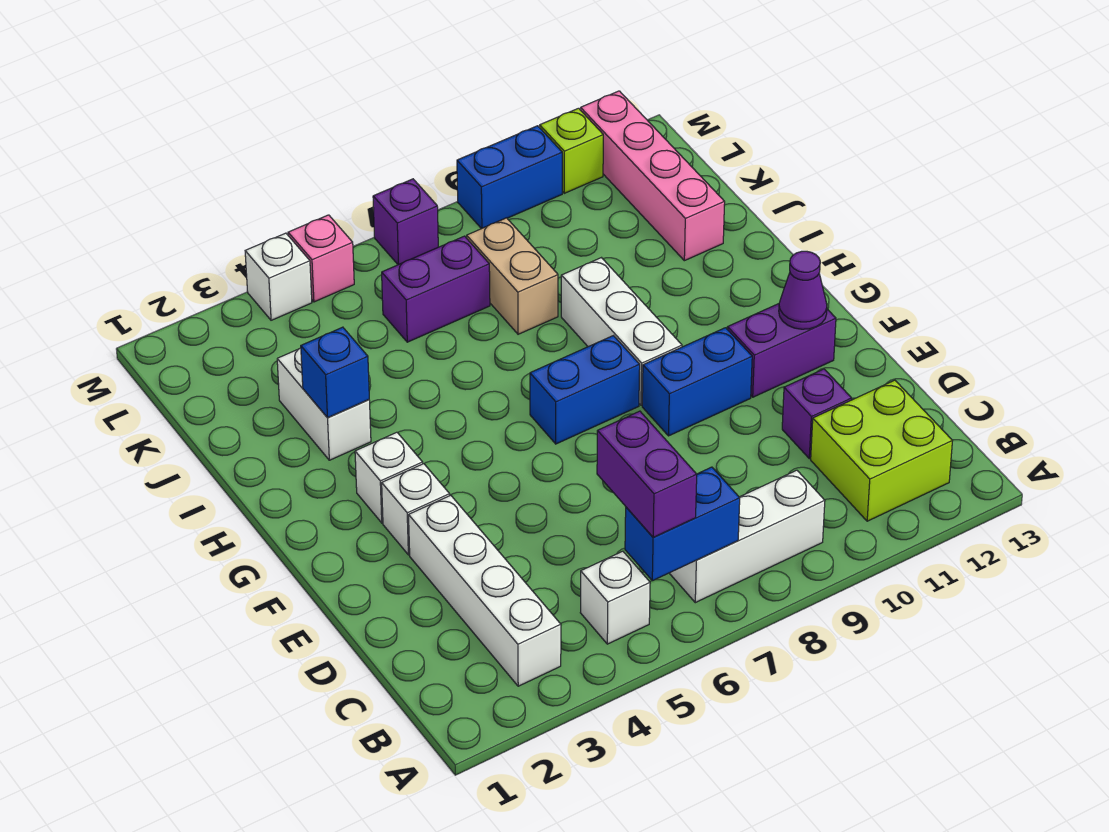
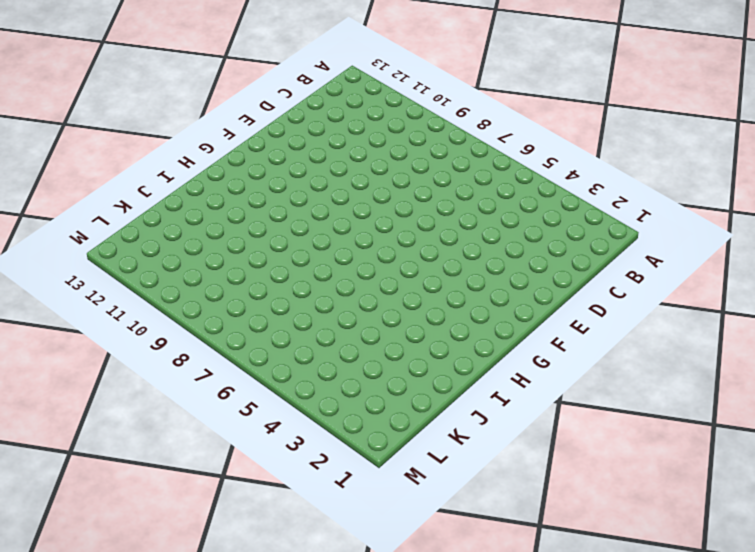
none -> white 1x4 brick [409,495,561,686]
none -> white 1x1 brick [580,551,650,644]
none -> white 1x3 brick [670,470,825,603]

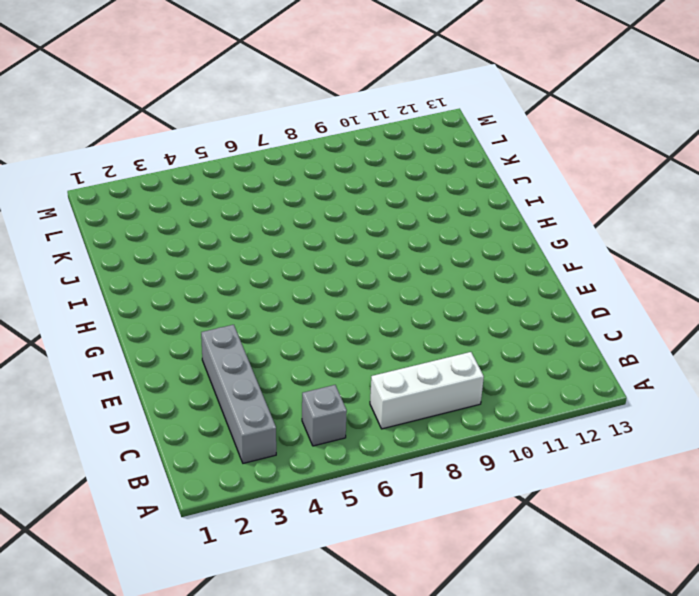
grey 1x4 brick [201,325,276,463] -> white 1x4 brick [409,495,561,686]
grey 1x1 brick [302,385,347,446] -> white 1x1 brick [580,551,650,644]
none -> lime 2x2 brick [811,380,952,521]
none -> purple 1x1 brick [782,369,852,459]
none -> white 1x1 brick [382,464,450,555]

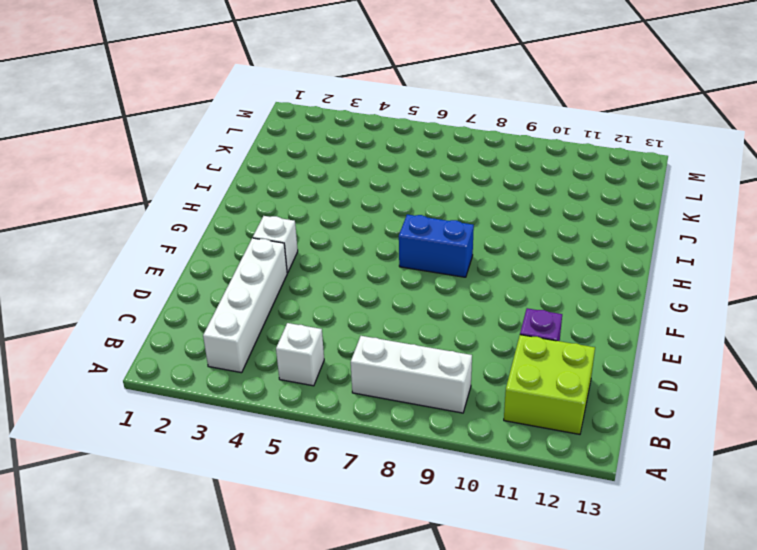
none -> blue 1x2 brick [642,328,752,436]
none -> purple 1x2 brick [727,304,836,397]
none -> white 1x1 brick [355,432,423,523]

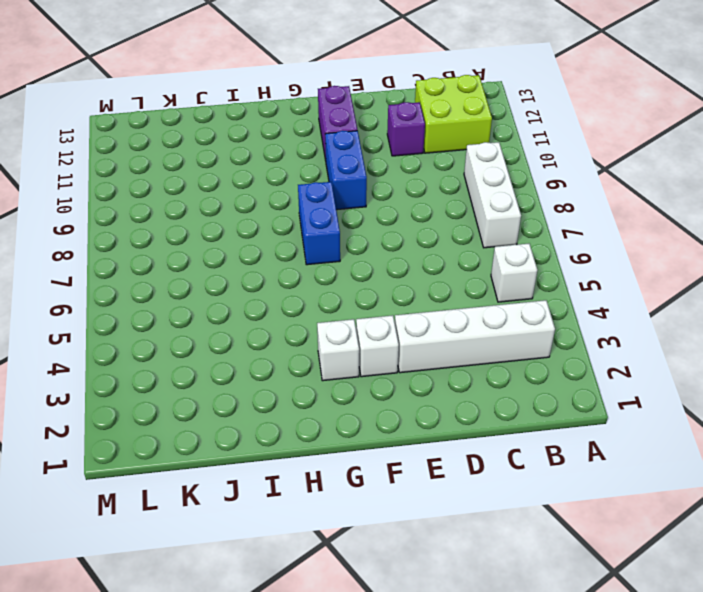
none -> white 1x3 brick [561,258,682,405]
none -> white 1x2 brick [277,348,371,460]
none -> tan 1x2 brick [467,218,558,334]

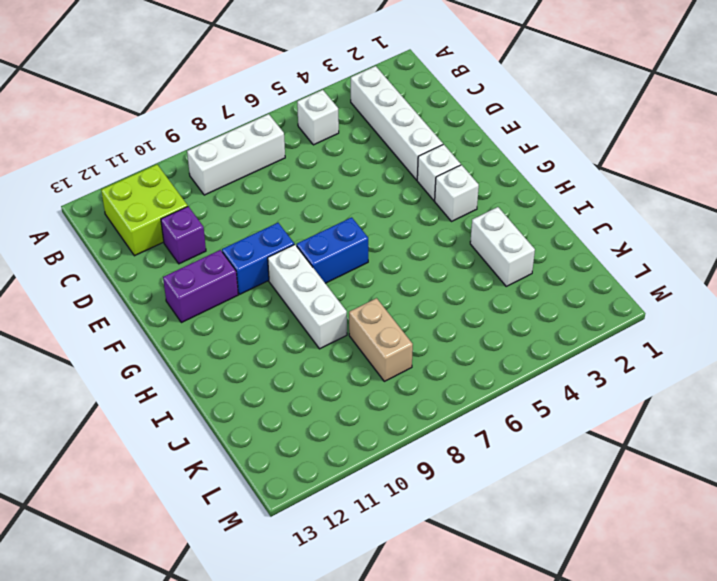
none -> pink 1x4 brick [581,91,725,261]
none -> purple 1x2 brick [382,236,490,342]
none -> white 1x1 brick [245,233,312,320]

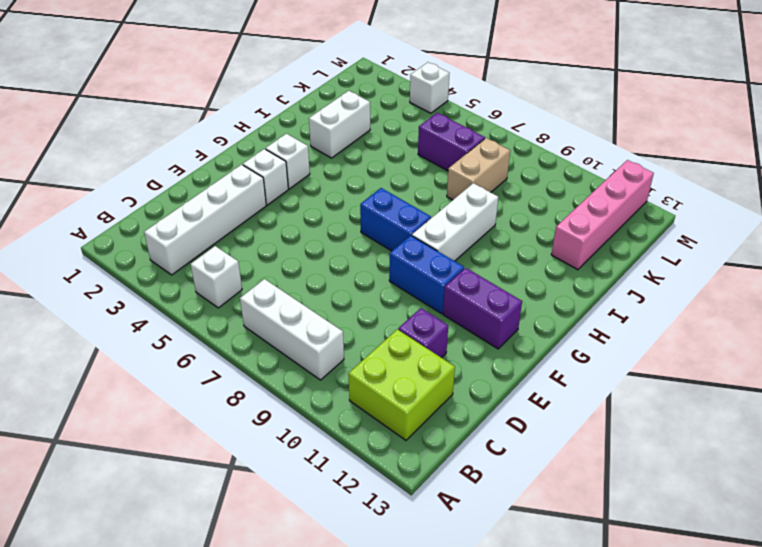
none -> pink 1x1 brick [288,215,354,302]
none -> purple 1x1 brick [373,179,438,265]
none -> blue 1x2 brick [457,126,562,229]

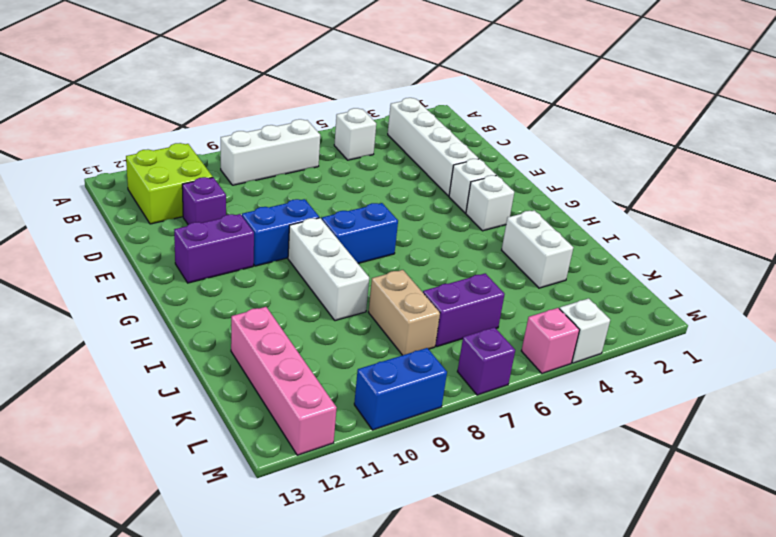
none -> lime 1x1 brick [540,108,603,193]
none -> blue 1x2 brick [625,467,740,581]
none -> purple 1x1 cone [779,251,827,329]

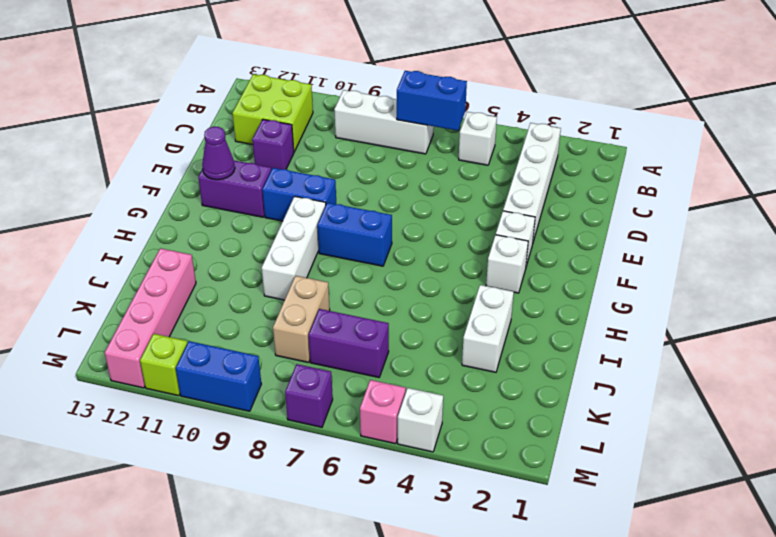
none -> blue 1x1 brick [301,327,369,418]
none -> purple 1x2 brick [597,411,697,537]

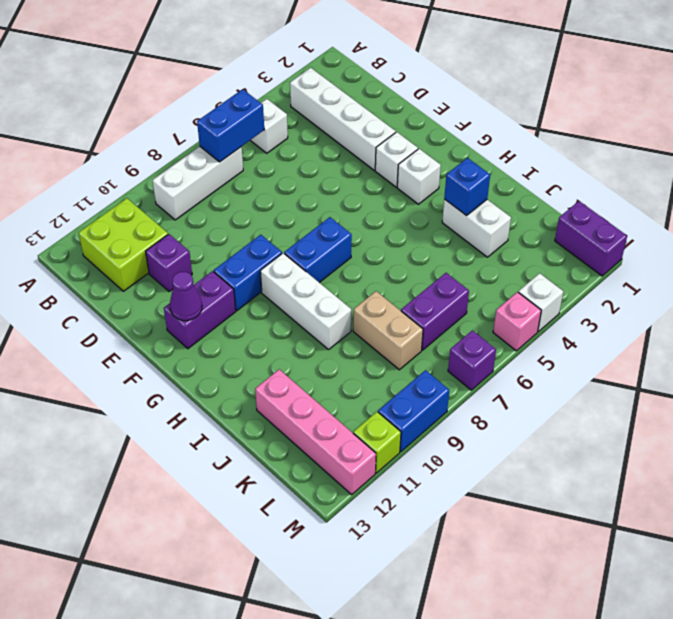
purple 1x2 brick [555,201,627,276] -> purple 1x2 brick moved to [597,411,697,537]

